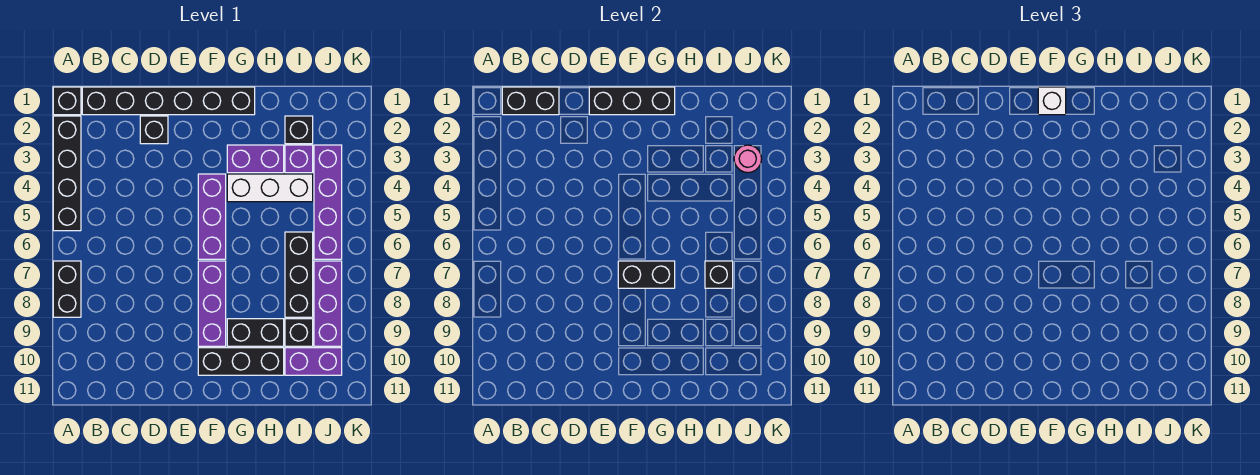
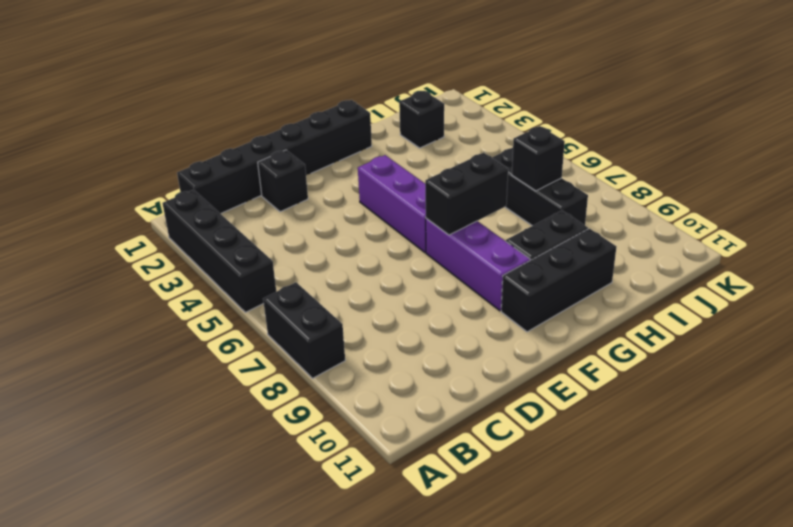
none -> black 1x1 brick [53,87,81,115]
none -> purple 1x2 brick [227,145,284,173]
none -> white 1x3 brick [227,174,313,202]

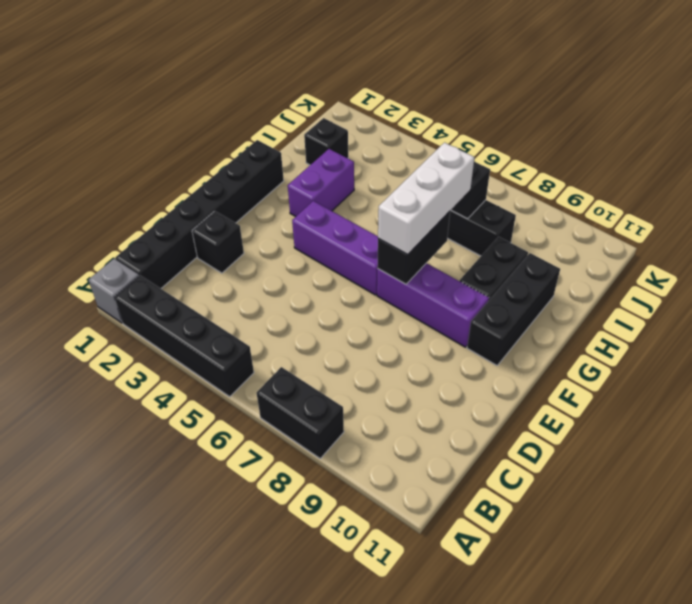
grey 1x1 brick [89,259,139,323] -> black 1x1 brick [53,87,81,115]
white 1x3 brick [378,143,475,255] -> white 1x3 brick moved to [227,174,313,202]
none -> purple 1x1 brick [285,145,313,173]
none -> black 1x1 brick [285,319,313,346]
none -> purple 1x2 brick [285,348,342,375]

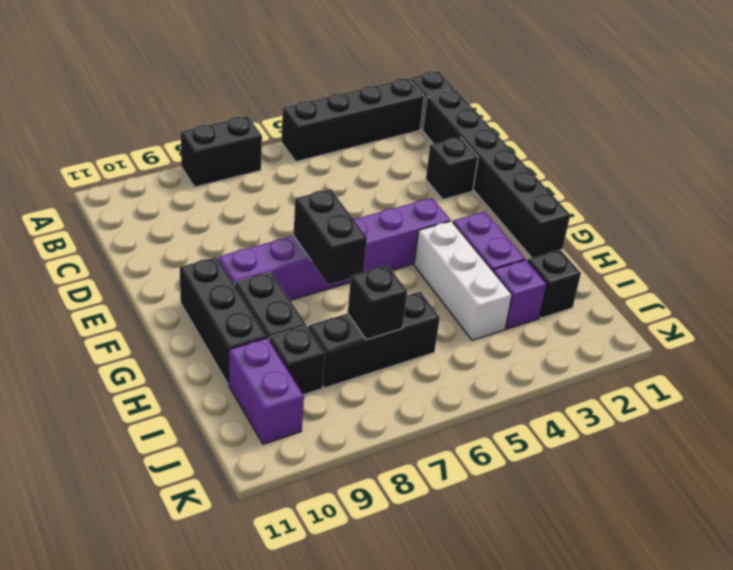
none -> purple 1x4 brick [314,145,342,259]
none -> purple 1x3 brick [314,261,342,346]
none -> black 1x2 brick [502,87,559,115]

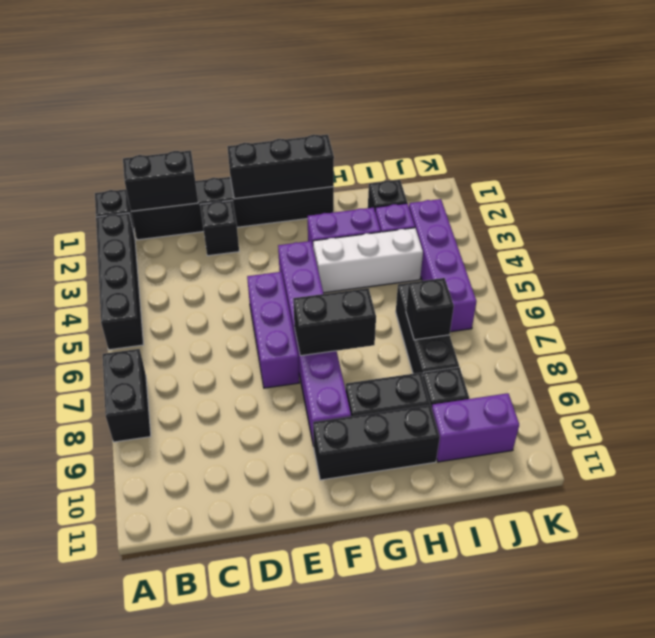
purple 1x3 brick [247,272,299,388] -> purple 1x3 brick moved to [314,261,342,346]
none -> pink 1x1 round brick [734,145,762,173]
none -> white 1x1 brick [1038,87,1066,115]

